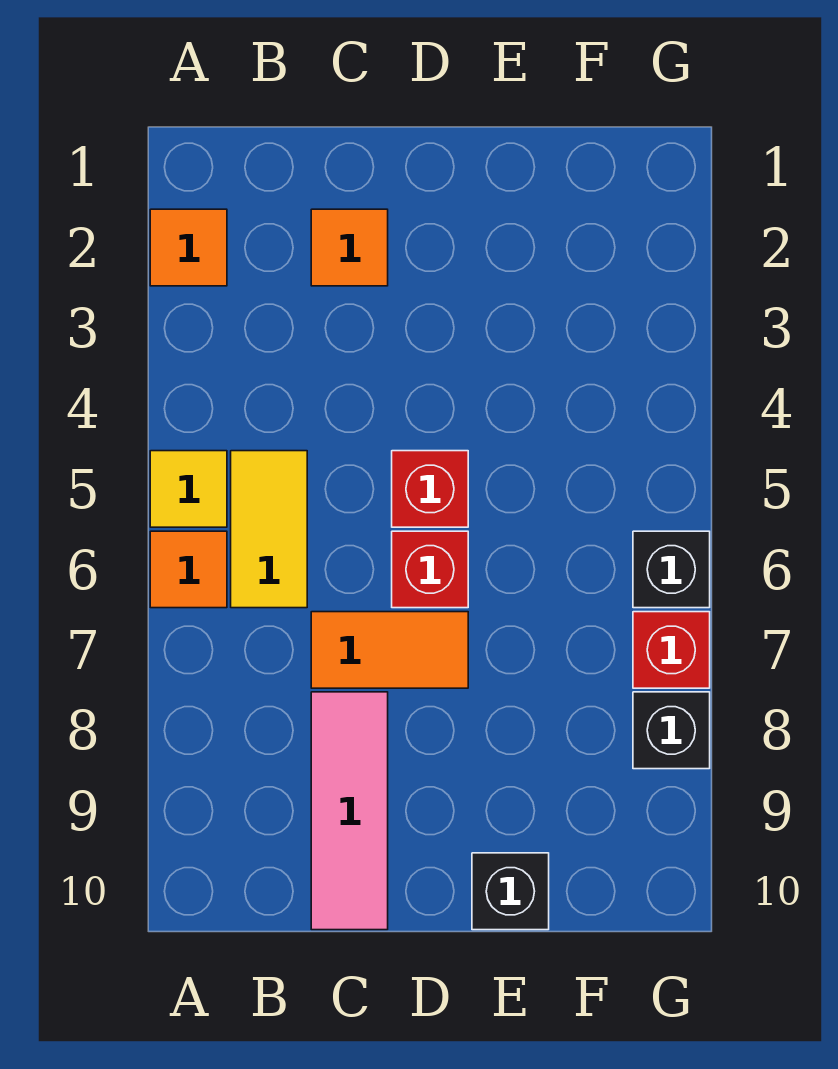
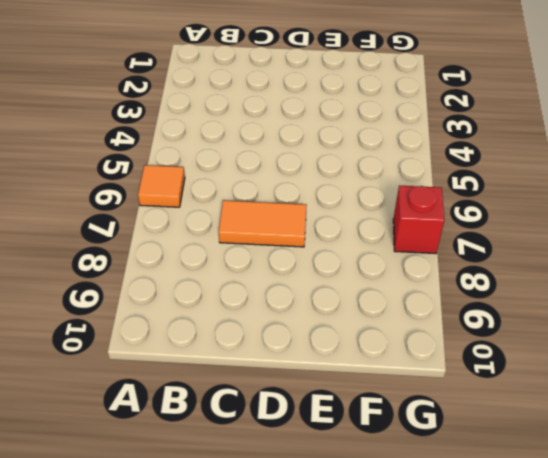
none -> orange 1x1 tile [150,209,227,286]
none -> yellow 1x1 tile [150,451,227,527]
none -> yellow 1x2 tile [231,451,307,608]

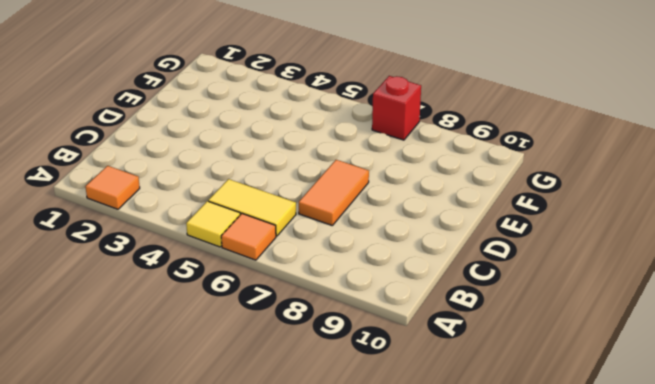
none -> orange 1x1 tile [311,209,388,286]
none -> pink 1x3 tile [311,692,388,930]
none -> red 1x1 brick [392,451,468,527]

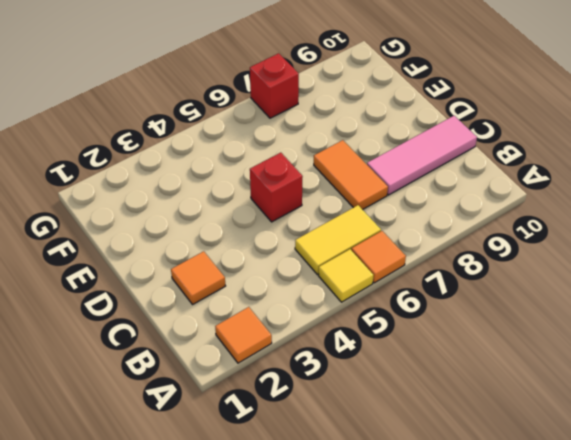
none -> red 1x1 brick [392,531,468,608]
none -> black 1x1 brick [472,853,549,930]
none -> black 1x1 brick [633,531,710,608]

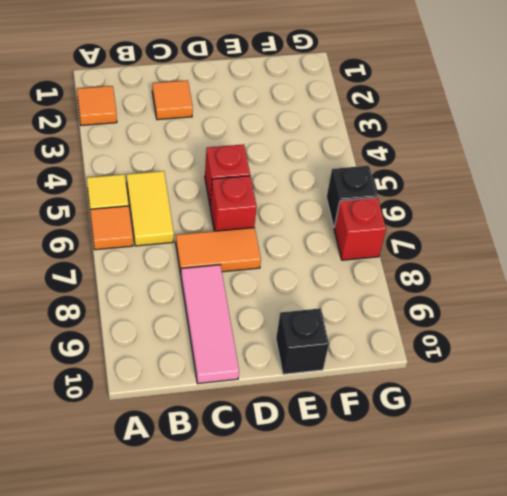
none -> black 1x1 brick [633,692,710,769]

